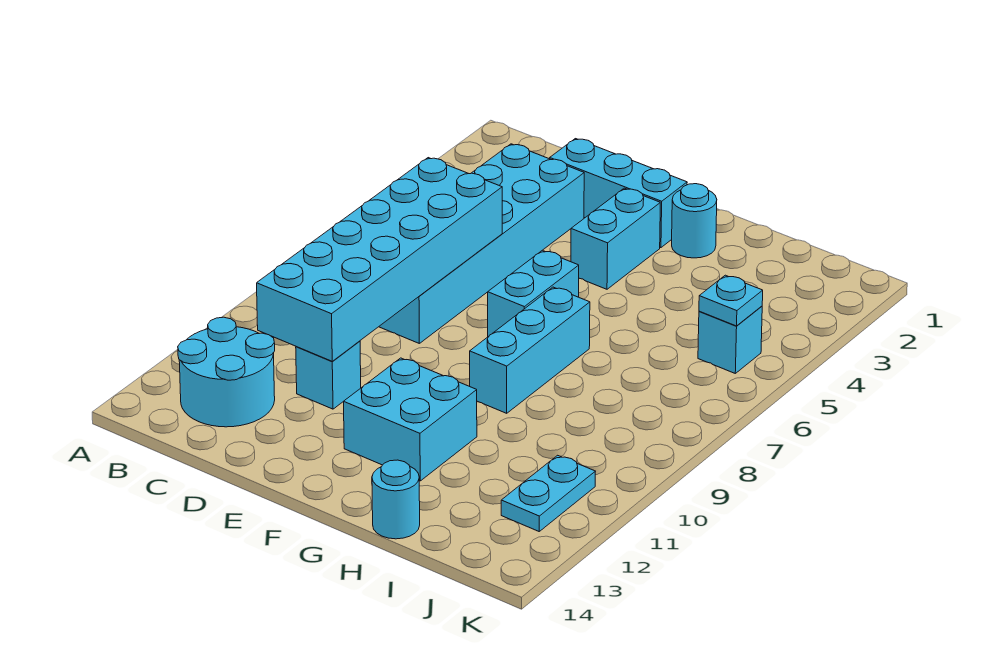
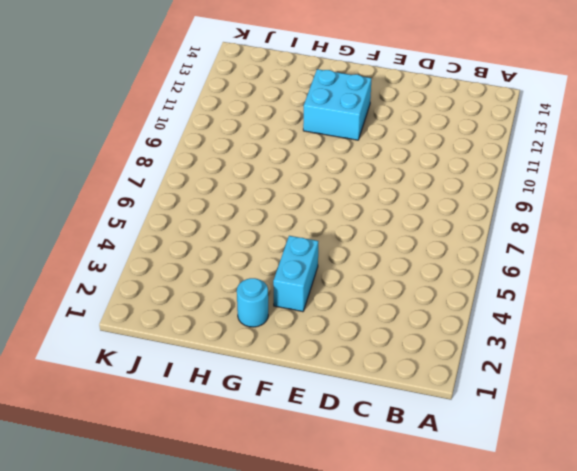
none -> cyan 2x2 round brick [178,317,275,427]
none -> cyan 2x6 brick [379,144,584,343]
none -> cyan 1x3 brick [550,139,687,248]

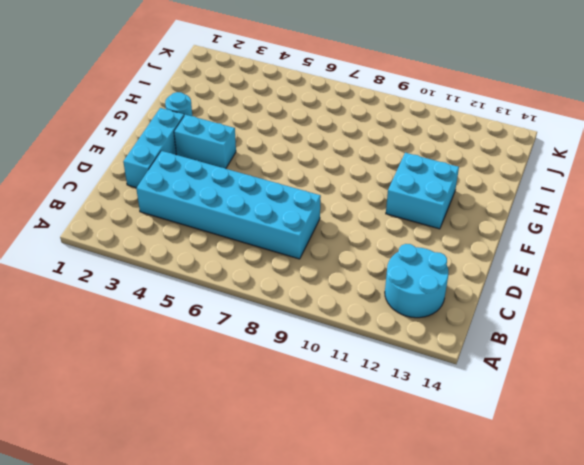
none -> cyan 1x1 brick [296,341,361,409]
none -> cyan 1x2 brick [488,250,579,336]
none -> cyan 1x3 brick [470,287,590,413]

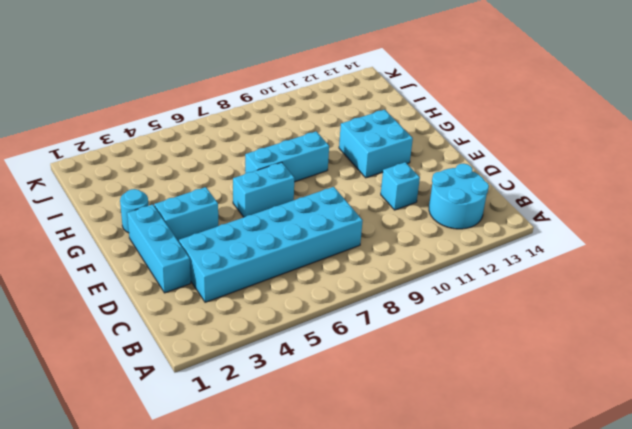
none -> cyan 1x1 round brick [372,460,420,539]
none -> cyan 1x1 brick [698,306,762,373]
none -> cyan 1x2 plate [501,455,596,531]

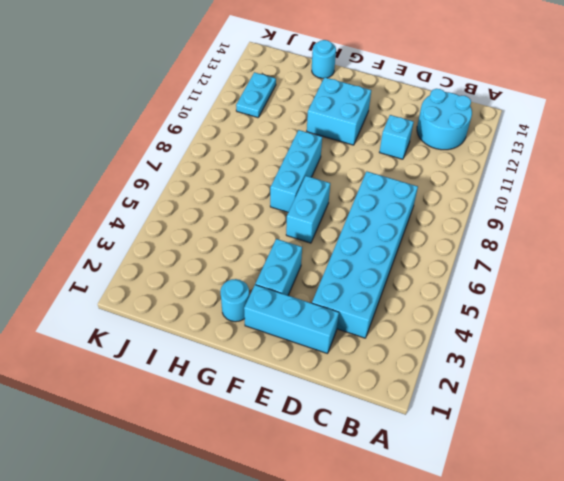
none -> cyan 1x1 brick [698,306,762,373]
none -> cyan 2x6 brick [257,158,502,361]
none -> cyan 1x1 plate [699,275,763,326]

